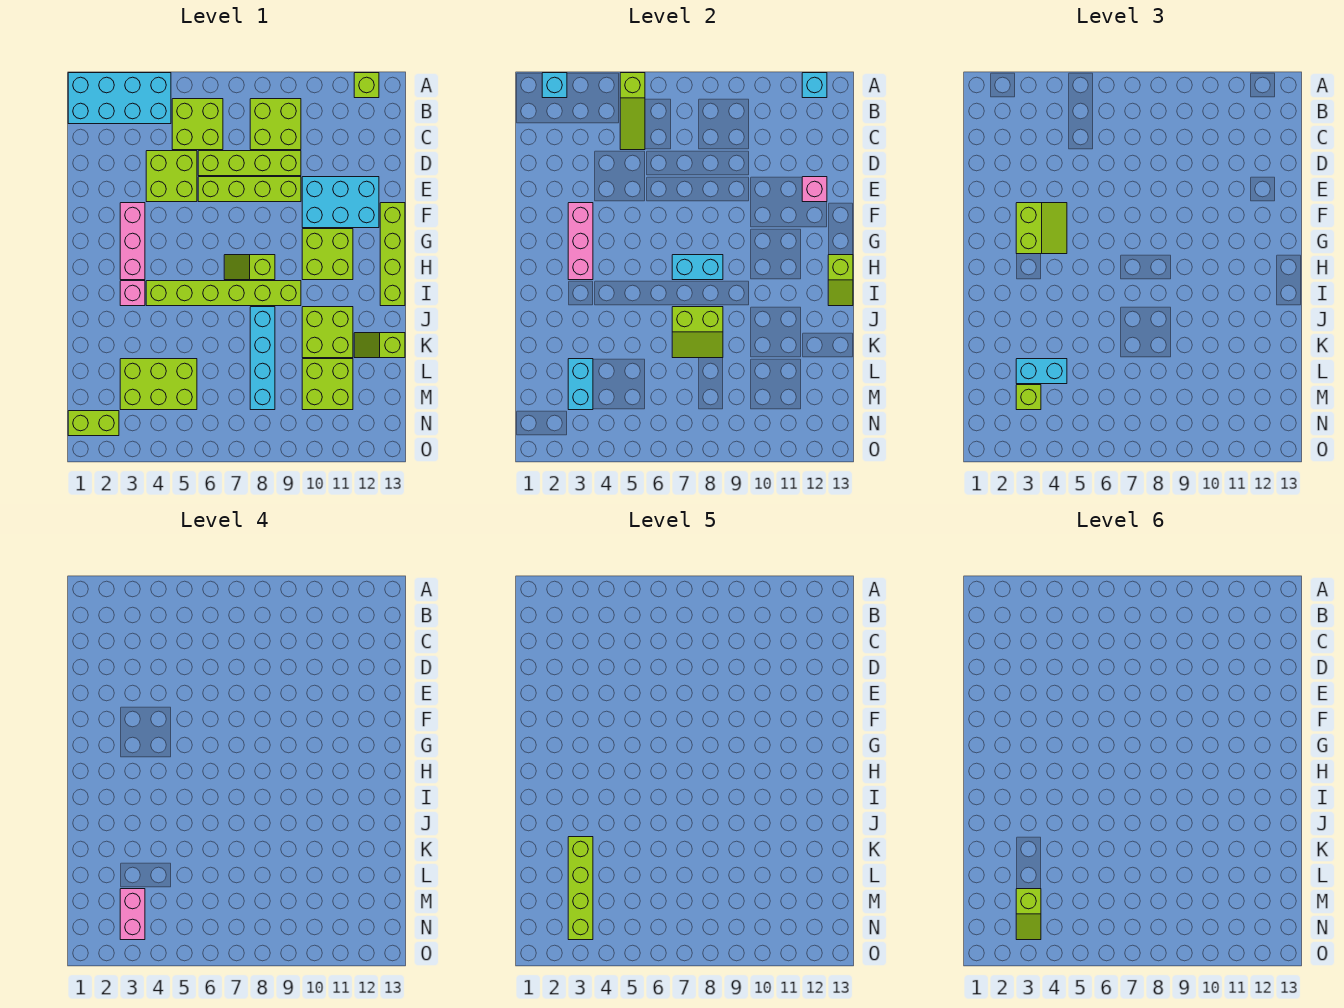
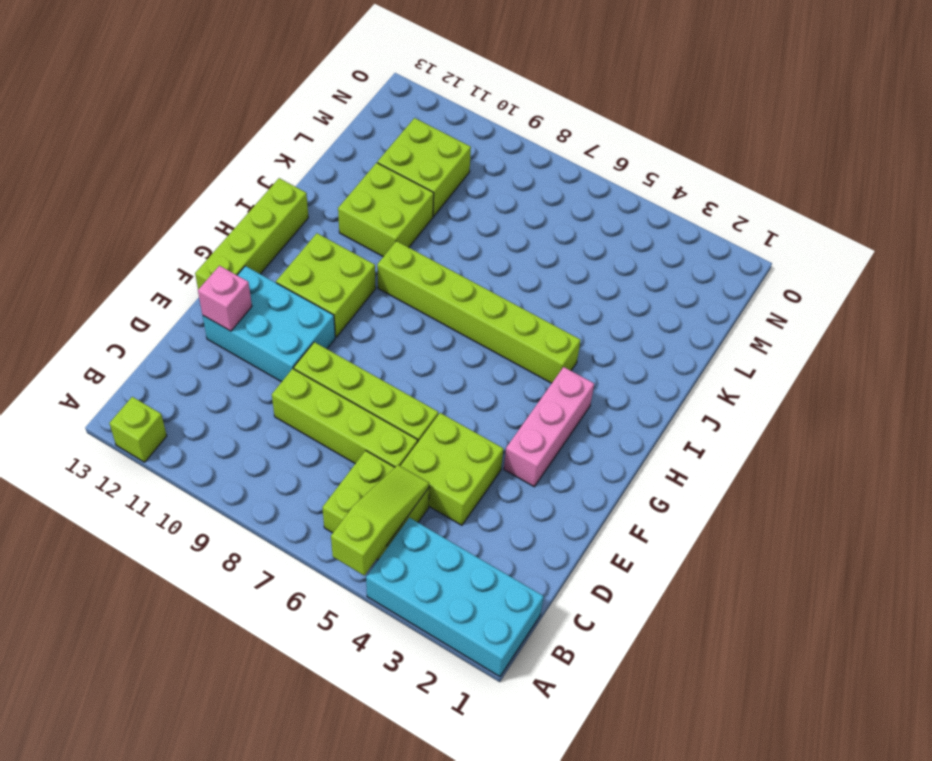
none -> lime 2x2 brick [250,99,301,150]
none -> lime 1x2 slope [224,255,275,280]
none -> pink 1x1 brick [120,281,145,306]
none -> cyan 1x4 brick [250,307,275,410]

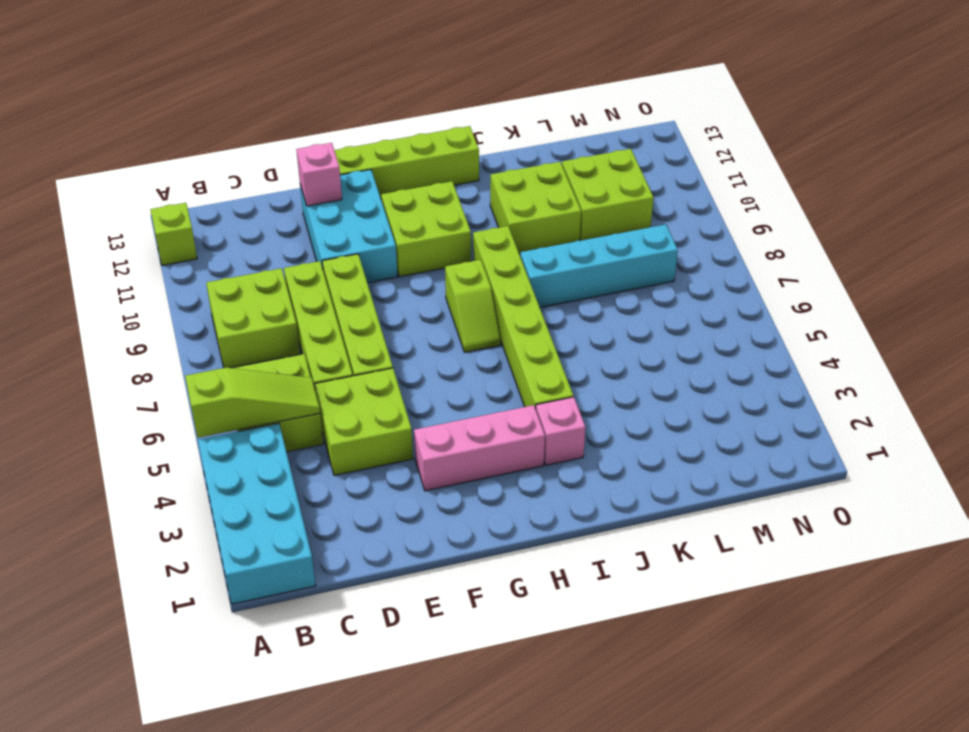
none -> lime 1x2 slope [354,333,405,358]
none -> lime 2x3 brick [120,359,197,410]
none -> lime 1x2 brick [68,411,119,436]
none -> cyan 1x1 brick [542,73,567,98]

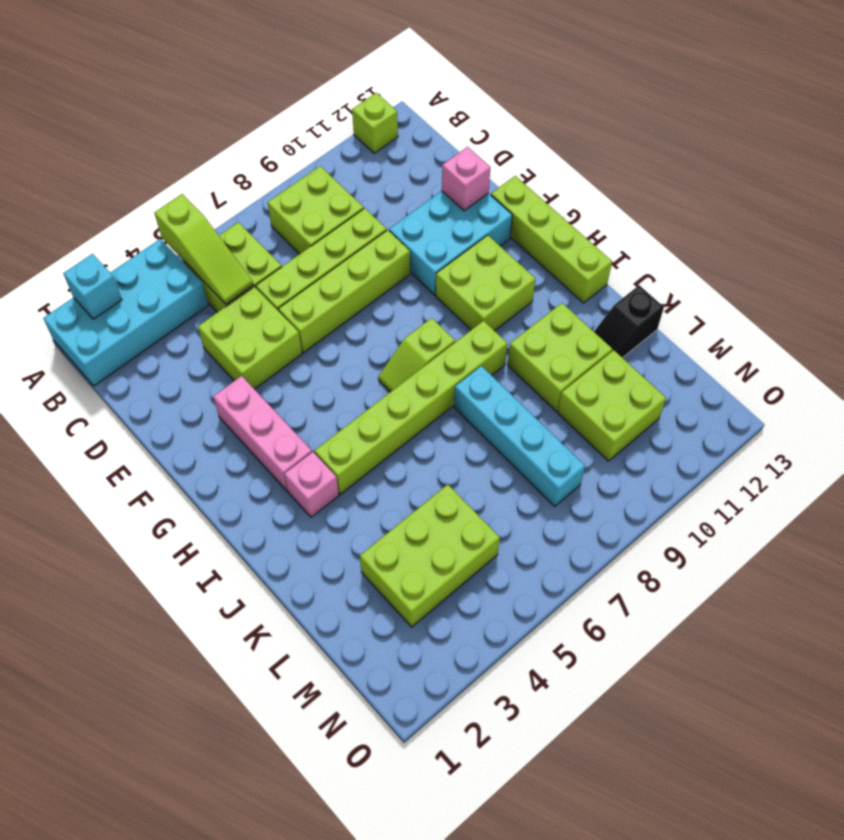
black 1x2 slope [594,285,664,358] -> lime 1x2 slope [354,333,405,358]
none -> lime 1x2 brick [68,411,119,436]
none -> cyan 1x1 brick [802,73,827,98]
none -> pink 1x3 brick [568,203,593,280]
none -> cyan 1x2 brick [672,255,723,280]

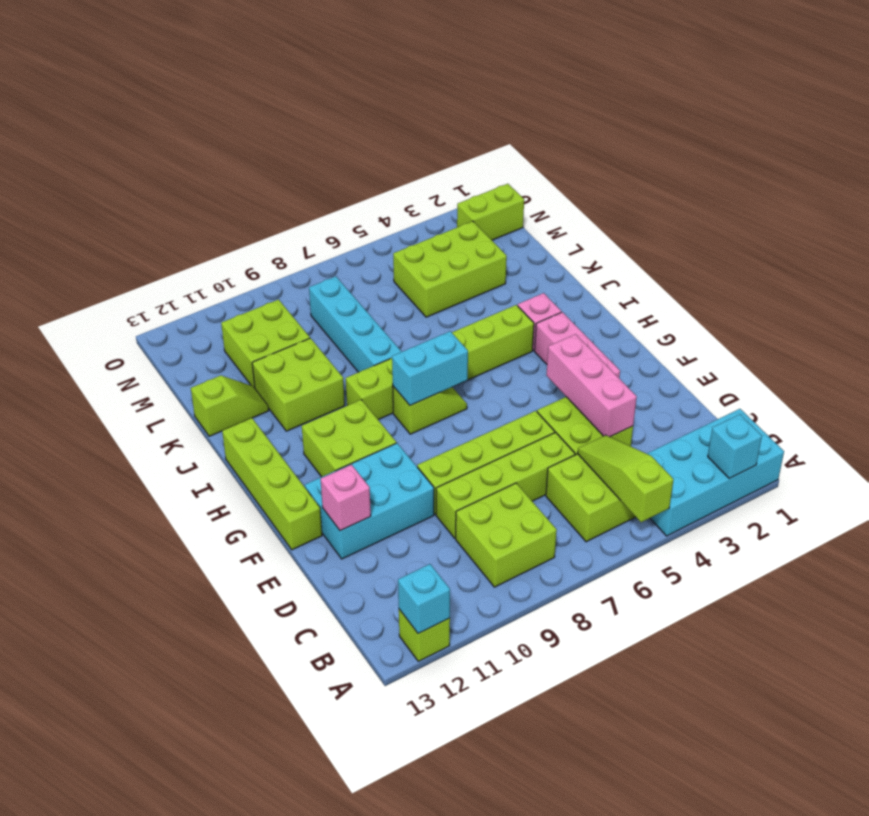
pink 1x3 brick [546,334,637,437] -> pink 1x3 brick moved to [568,203,593,280]
none -> lime 1x2 slope [828,255,853,306]
none -> lime 2x2 slope [672,307,723,358]
none -> cyan 1x2 brick [568,359,593,410]
none -> lime 2x2 slope [1016,203,1067,254]

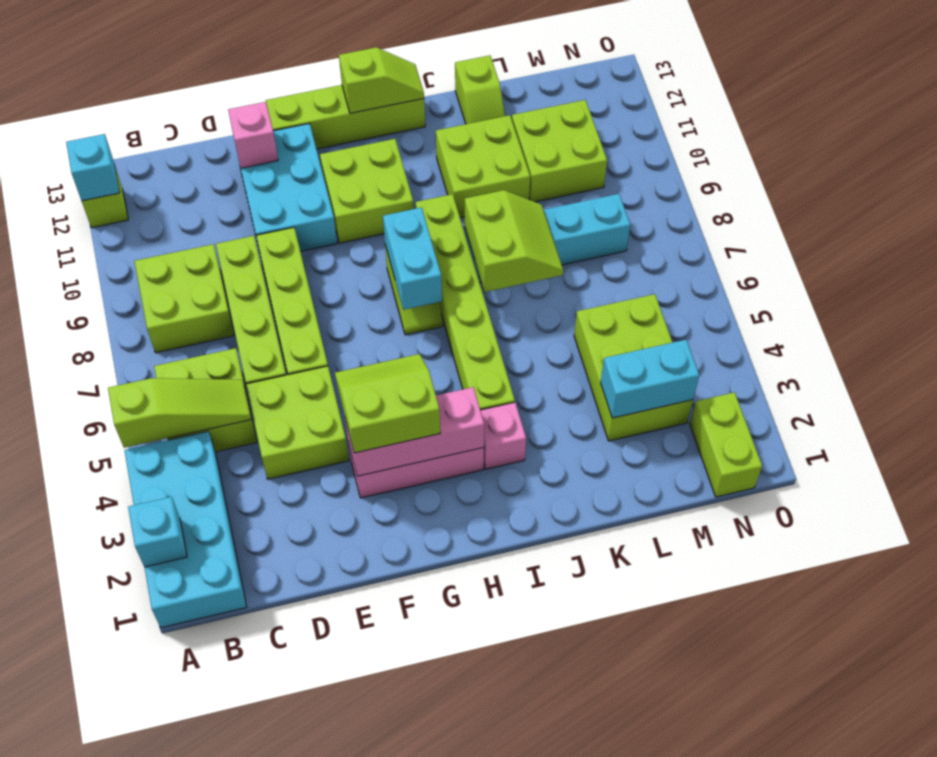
none -> cyan 1x2 brick [1016,359,1067,384]
none -> lime 1x1 brick [1016,385,1041,410]
none -> pink 1x2 brick [120,889,145,940]
none -> lime 1x4 brick [568,837,593,940]

